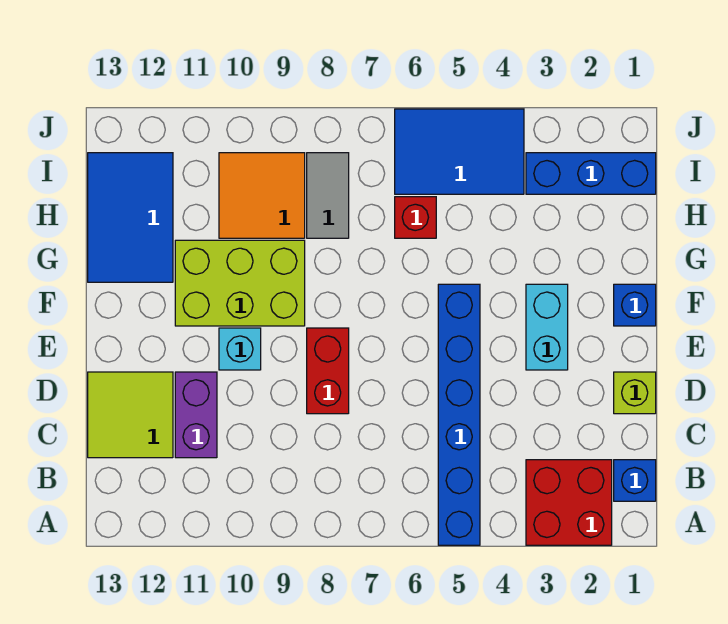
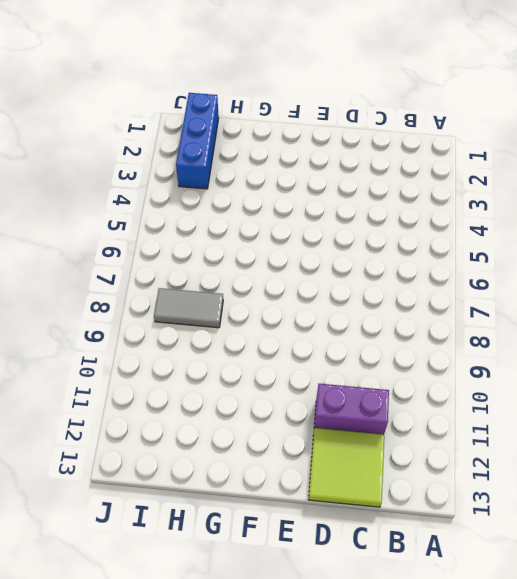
none -> red 2x2 brick [526,460,612,545]
none -> blue 1x6 brick [438,284,480,545]
none -> blue 1x1 brick [614,460,656,501]

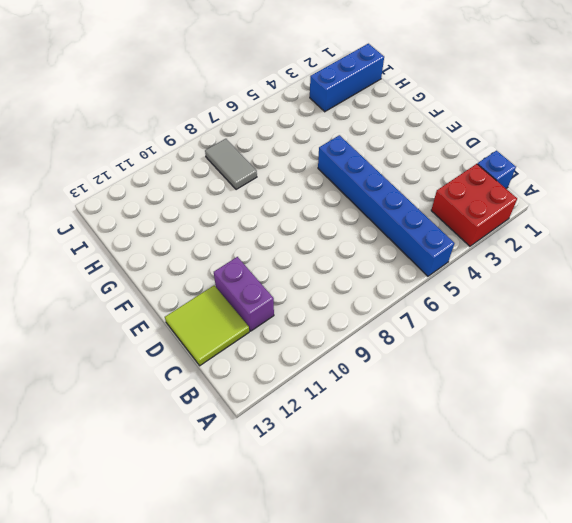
none -> lime 1x1 brick [614,372,656,414]
none -> red 1x2 brick [307,328,349,414]
none -> cyan 1x2 brick [526,284,568,370]

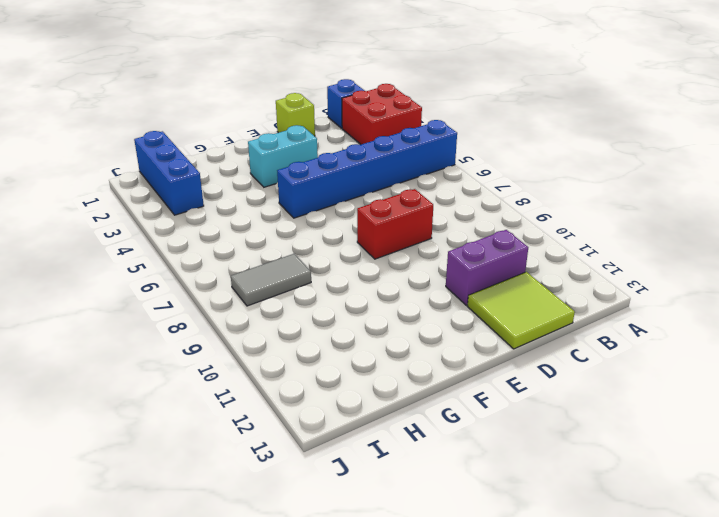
none -> cyan 1x1 brick [219,328,261,370]
none -> blue 1x1 brick [614,284,656,326]
none -> lime 2x3 brick [175,240,305,326]

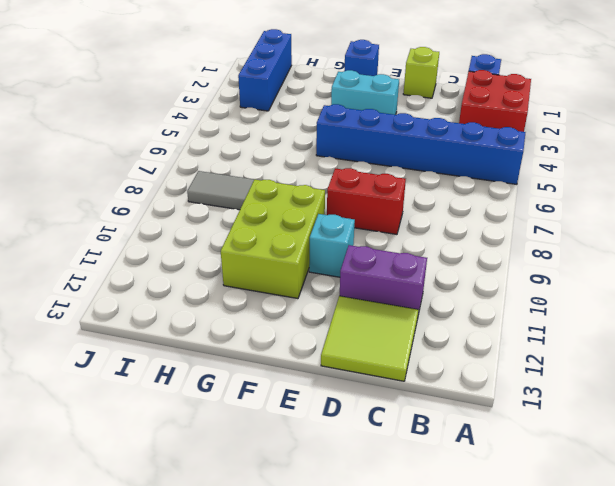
none -> blue 2x3 tile [88,153,173,282]
none -> red 1x1 brick [395,197,436,238]
none -> orange 2x2 tile [219,153,305,238]

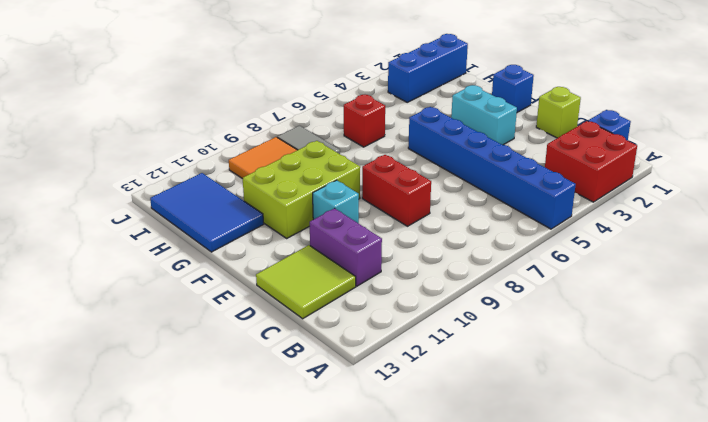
none -> blue 2x3 tile [395,109,524,194]

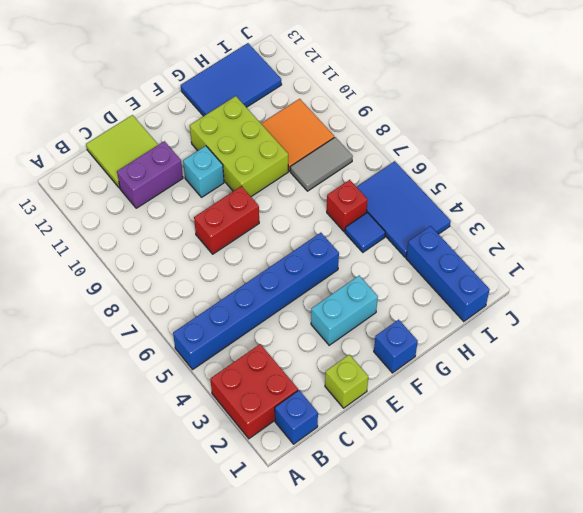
blue 1x1 tile [345,212,385,252] -> none

